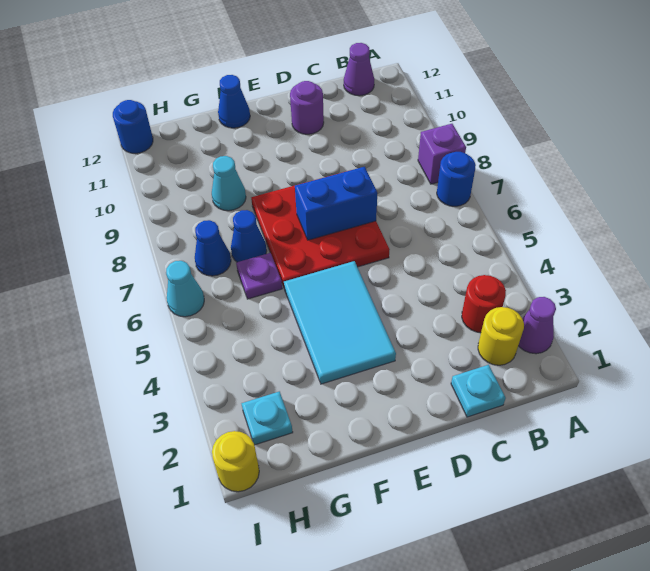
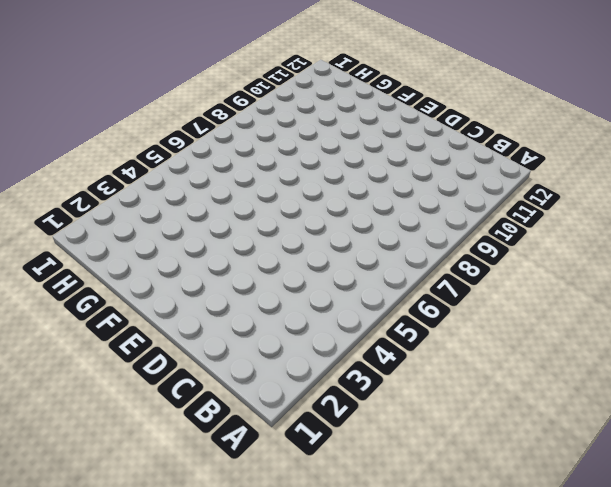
none -> purple 1x1 cone [518,297,556,354]
none -> blue 1x1 round brick [437,152,476,206]
none -> purple 1x1 brick [418,124,466,184]

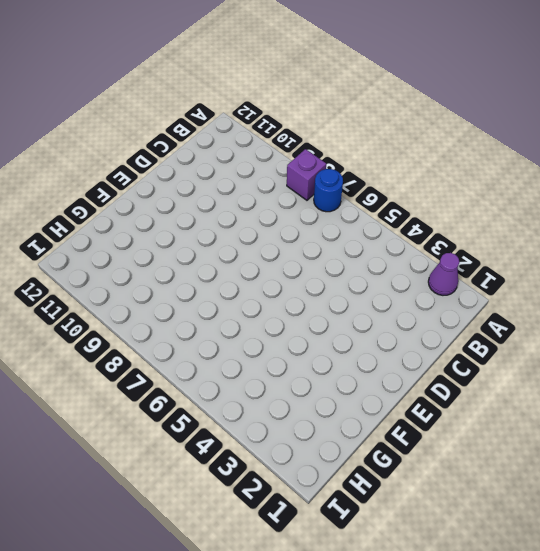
none -> yellow 1x1 round brick [478,307,524,365]
none -> red 1x1 round brick [462,275,506,333]
none -> purple 1x1 cone [344,43,374,96]

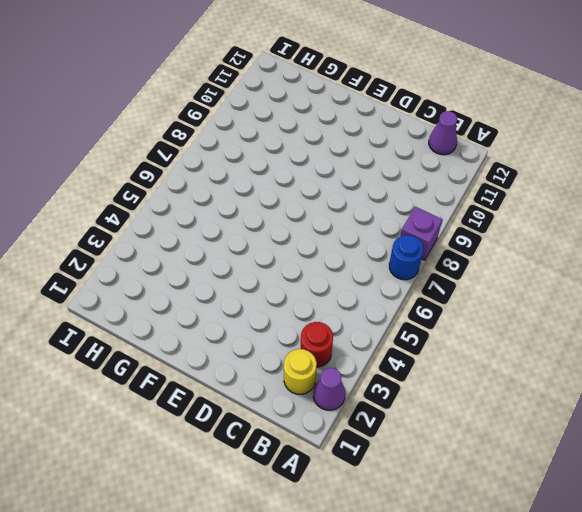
none -> cyan 1x1 plate [451,365,506,417]
none -> red 3x3 plate [251,185,390,287]
none -> purple 1x1 round brick [290,81,324,134]

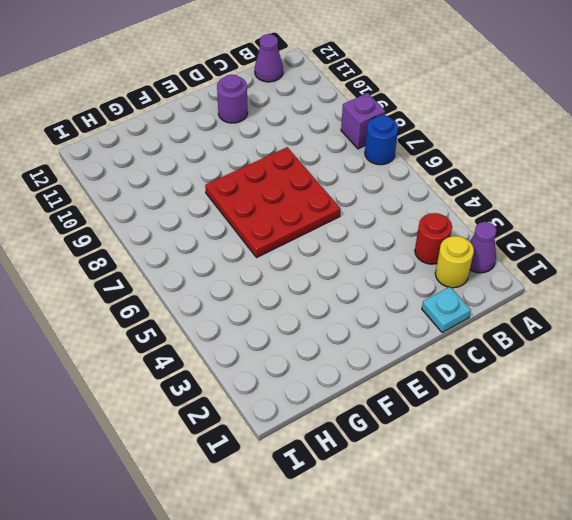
none -> cyan 2x3 tile [284,261,396,384]
none -> blue 1x1 cone [218,75,250,128]
none -> purple 1x1 plate [236,253,282,299]

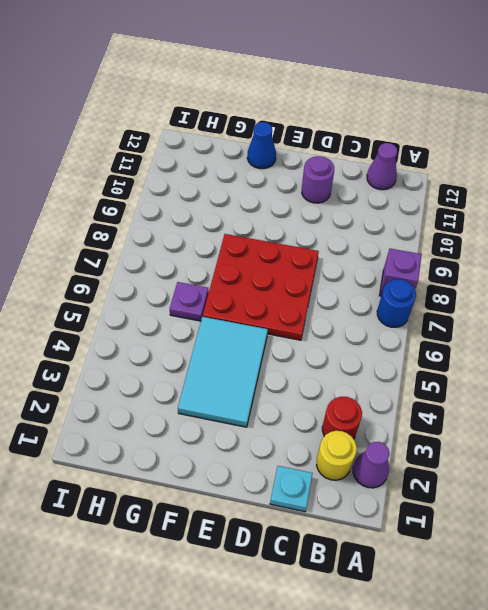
none -> blue 1x1 cone [231,210,267,262]
none -> cyan 1x1 cone [212,156,246,211]
none -> cyan 1x1 plate [241,391,293,445]

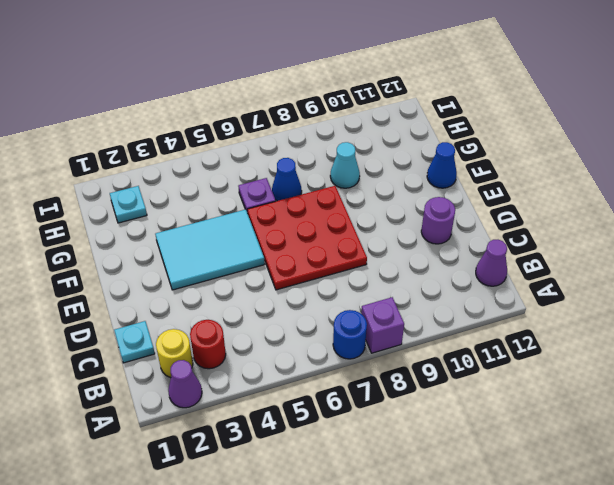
none -> blue 1x1 cone [195,220,231,276]
none -> yellow 1x1 round brick [212,431,259,492]
none -> cyan 1x1 cone [166,261,204,317]

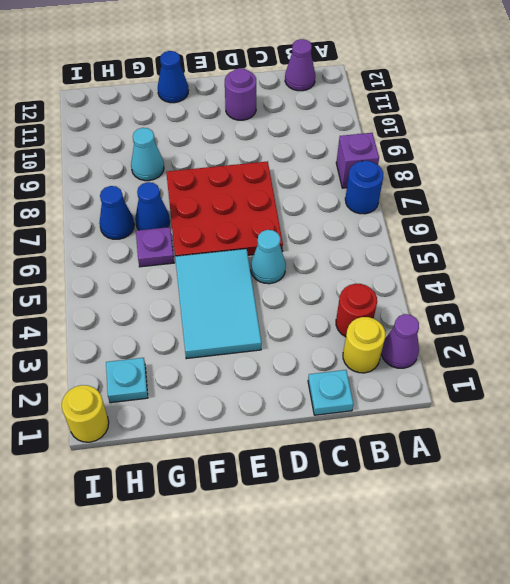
cyan 1x1 cone [251,230,286,284] -> cyan 1x1 cone moved to [166,261,204,317]
none -> blue 1x1 round brick [113,100,153,153]
none -> blue 1x2 brick [295,167,377,240]

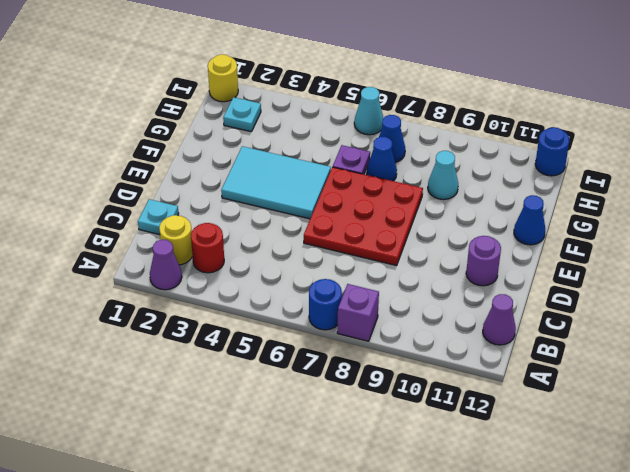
none -> blue 1x2 brick [295,167,377,240]

